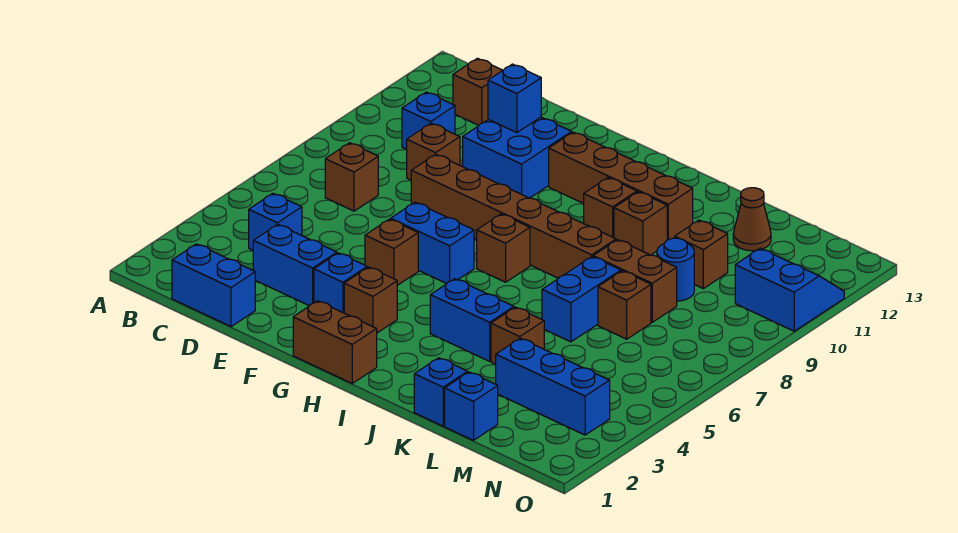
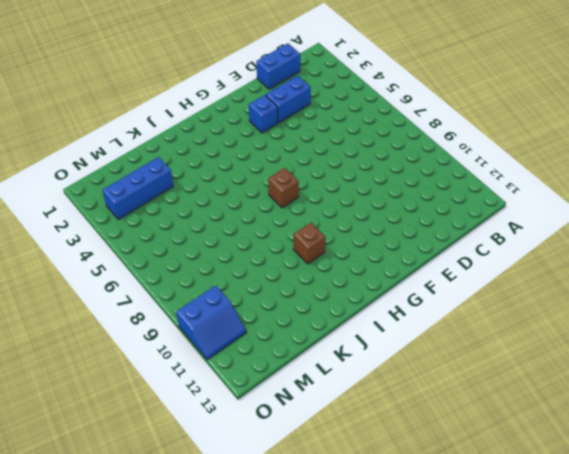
none -> blue 1x1 brick [249,193,302,250]
none -> brown 1x1 brick [325,143,378,211]
none -> blue 1x1 brick [402,92,455,149]
none -> brown 1x1 brick [453,58,503,125]

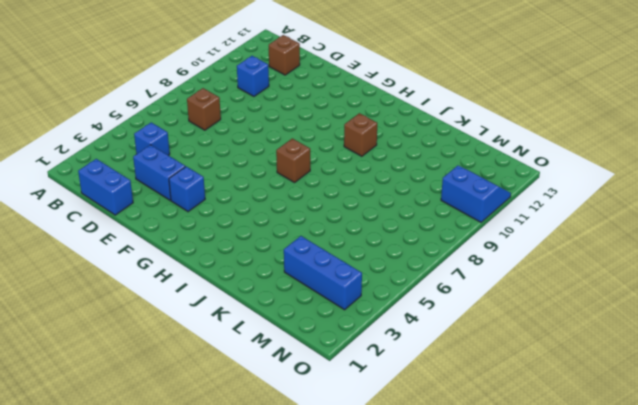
none -> brown 1x1 brick [407,123,460,180]
none -> brown 1x6 brick [411,154,616,278]
none -> blue 2x2 brick [462,117,572,198]
none -> brown 1x1 brick [365,219,418,285]

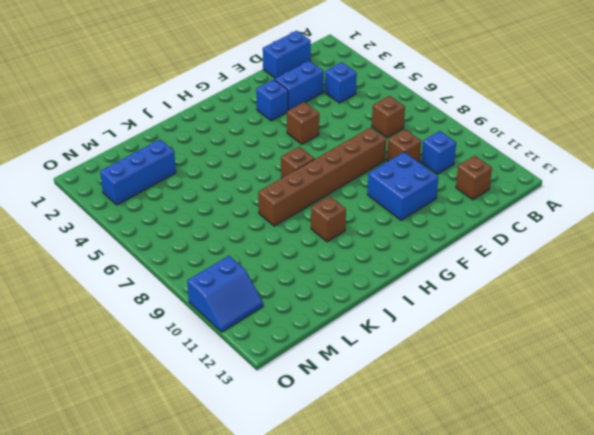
none -> blue 1x2 brick [391,202,474,284]
none -> brown 1x2 brick [293,301,377,383]
none -> brown 1x1 brick [344,267,397,333]
none -> brown 1x4 brick [549,132,693,240]

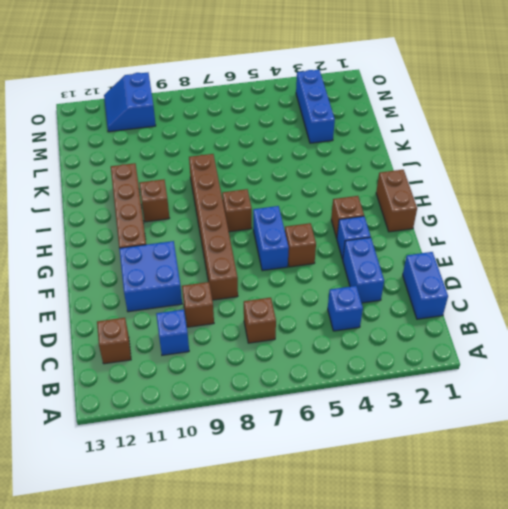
none -> blue 1x2 brick [430,279,514,361]
none -> brown 1x1 brick [614,192,667,255]
none -> blue 1x1 brick [414,358,468,426]
none -> brown 1x1 brick [491,307,544,364]

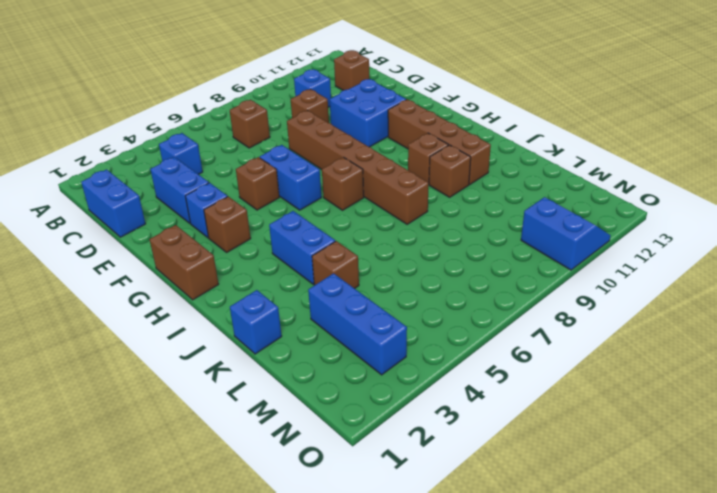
none -> blue 1x2 brick [542,257,621,342]
none -> brown 1x2 brick [593,240,677,322]
none -> blue 1x1 brick [445,372,498,440]
none -> brown 1x1 brick [598,271,651,339]

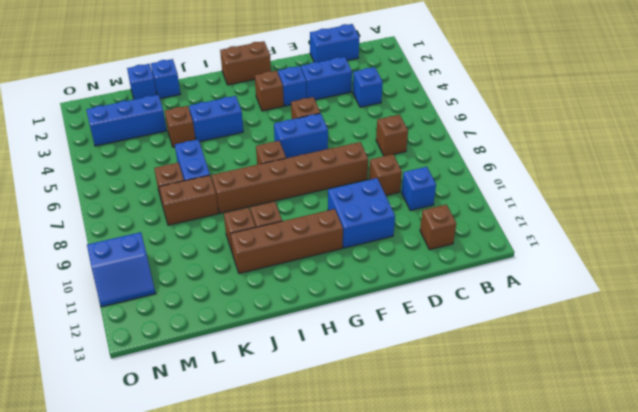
none -> blue 1x1 round brick [657,238,694,301]
none -> brown 1x1 brick [675,220,728,289]
none -> brown 1x1 cone [733,188,771,251]
none -> blue 1x1 brick [488,64,541,133]

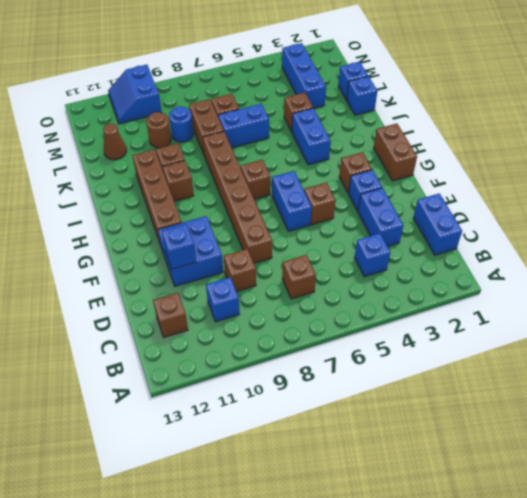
brown 1x1 round brick [146,112,171,148] -> brown 1x1 brick [675,220,728,289]

